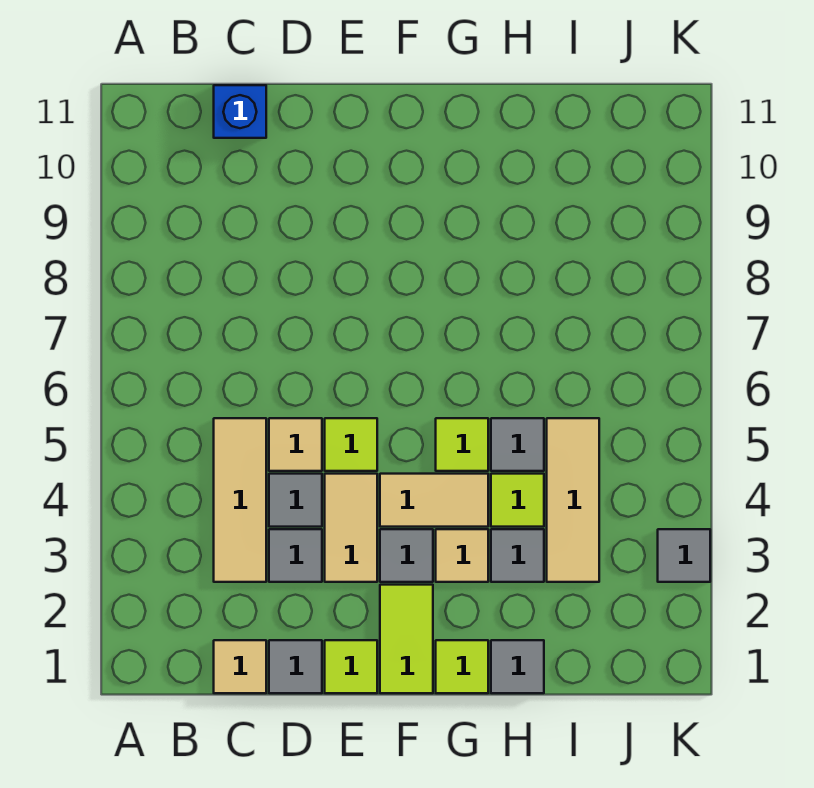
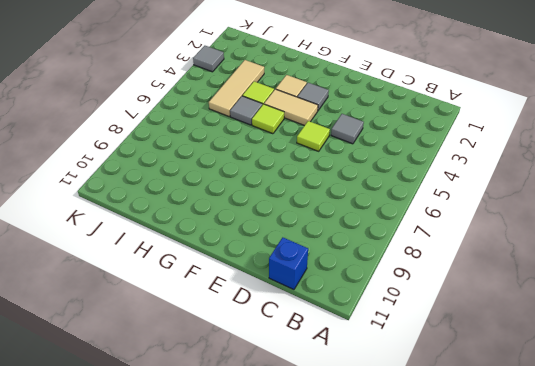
none -> tan 1x1 tile [214,640,266,693]
none -> tan 1x3 tile [214,418,266,582]
none -> grey 1x1 tile [269,640,322,693]

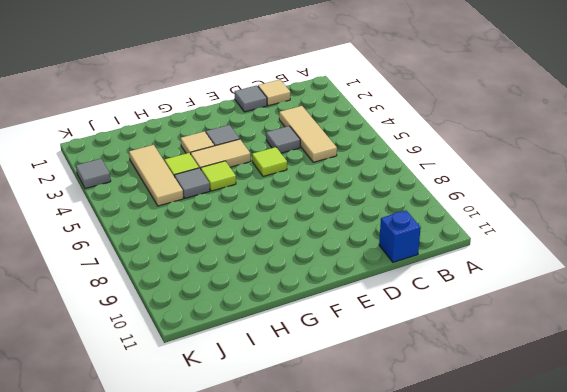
none -> grey 1x1 tile [269,529,322,582]
none -> tan 1x1 tile [269,418,322,471]
none -> lime 1x1 tile [325,640,377,693]

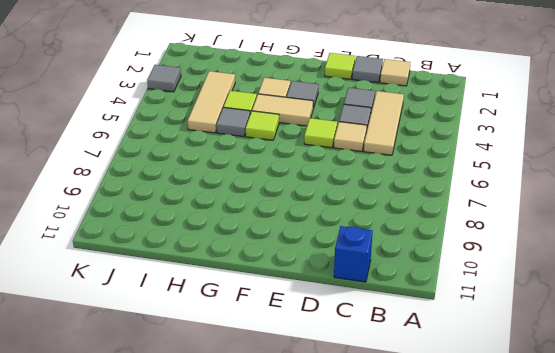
none -> tan 1x2 tile [325,474,377,582]
none -> lime 1x2 tile [380,585,433,693]
none -> lime 1x1 tile [436,640,488,693]

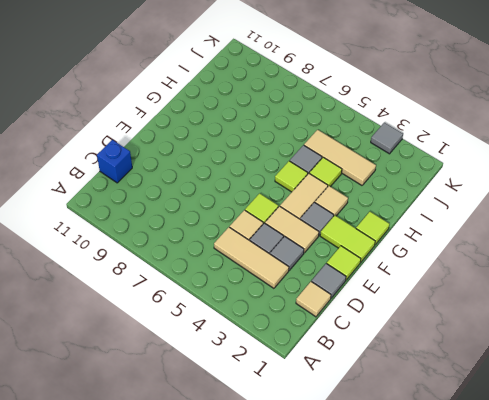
none -> grey 1x1 tile [491,640,544,693]
none -> grey 1x1 tile [491,529,544,582]

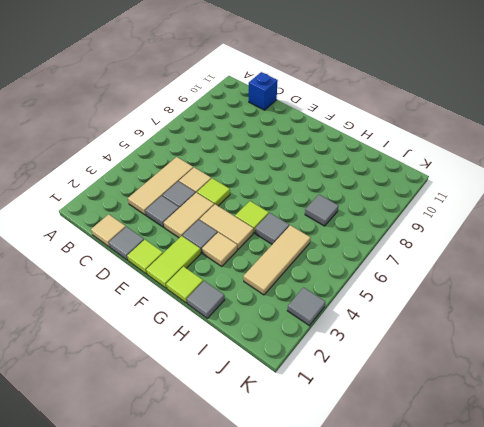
grey 1x1 tile [305,195,339,226] -> grey 1x1 tile moved to [491,529,544,582]
none -> lime 1x1 tile [491,474,544,527]

